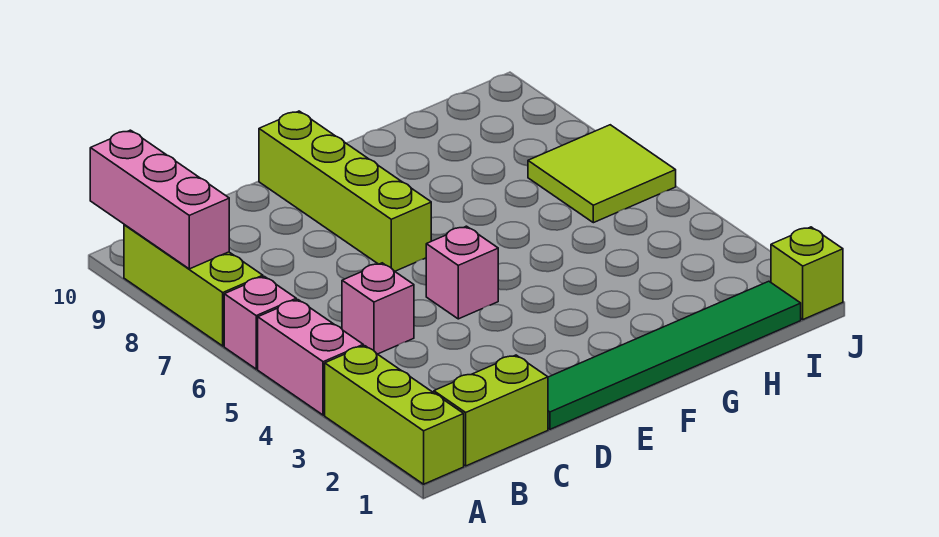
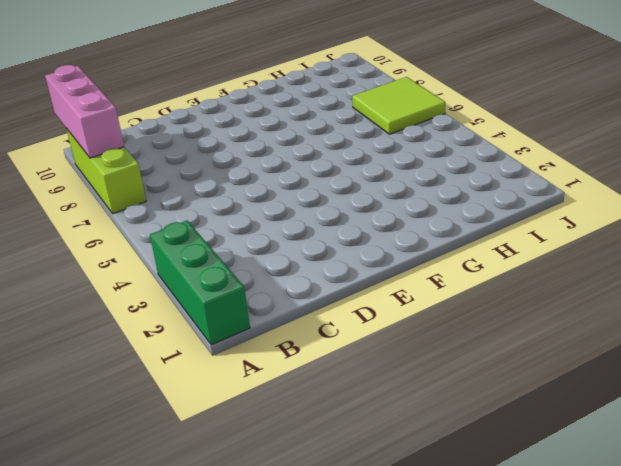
green 1x3 brick [150,221,250,345] -> lime 1x3 brick [325,346,464,484]
none -> pink 1x2 brick [258,300,363,415]
none -> pink 1x1 brick [224,277,296,369]
none -> lime 1x2 brick [434,355,548,466]

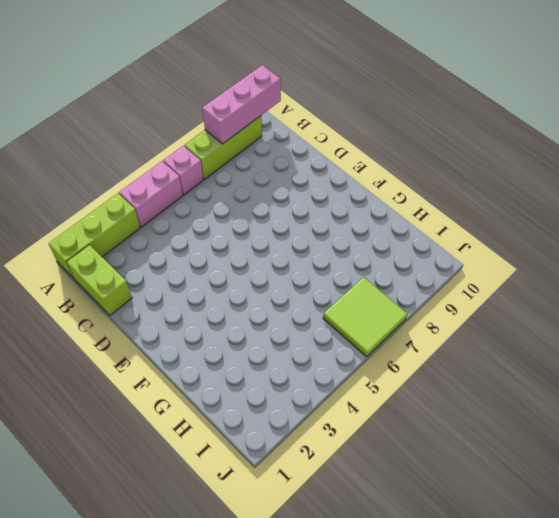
none -> pink 1x1 brick [342,263,414,354]
none -> green 1x6 tile [548,281,801,429]
none -> pink 1x1 brick [426,226,498,319]

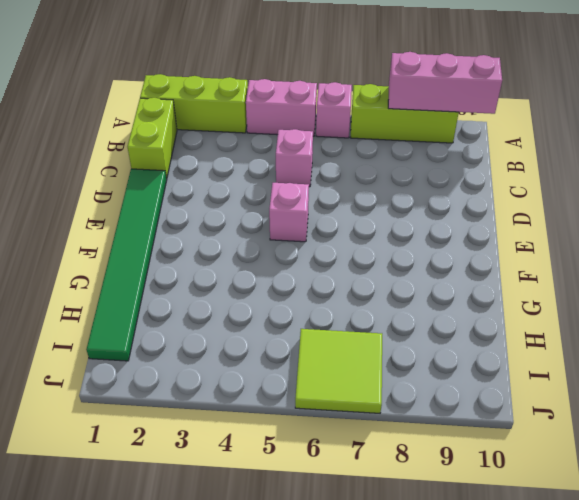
none -> lime 1x4 brick [259,111,431,271]
none -> lime 1x1 brick [771,227,843,319]

